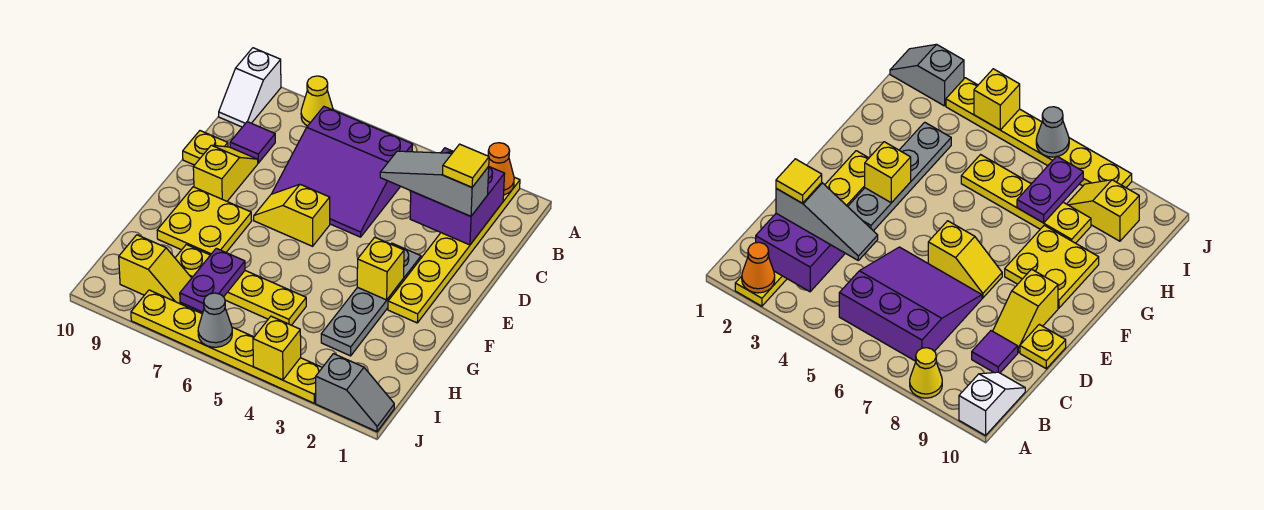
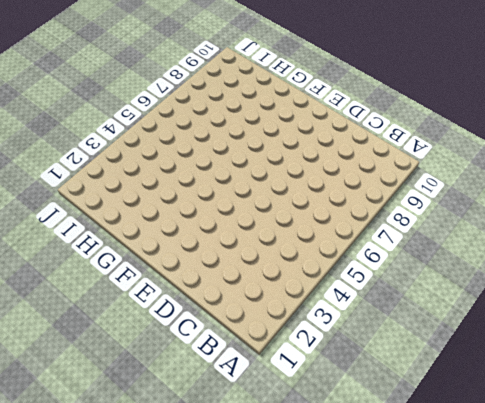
none -> yellow 1x6 plate [388,177,520,323]
none -> yellow 1x1 cone [301,76,333,126]
none -> white 1x2 slope [219,48,281,127]

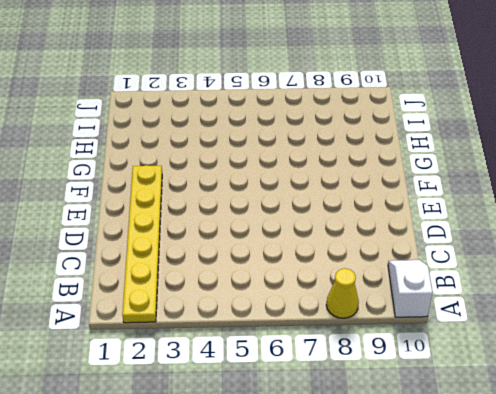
none -> purple 3x3 slope [272,107,413,237]
none -> purple 1x1 tile [230,122,275,163]
none -> yellow 1x2 slope [193,145,258,201]

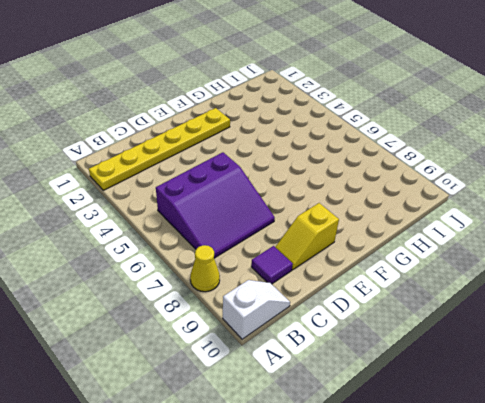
purple 3x3 slope [156,152,275,258] -> purple 3x3 slope turned to [272,107,413,237]
none -> yellow 1x1 plate [183,131,228,165]
none -> grey 1x4 plate [321,243,421,356]
none -> yellow 1x2 slope [254,184,330,246]

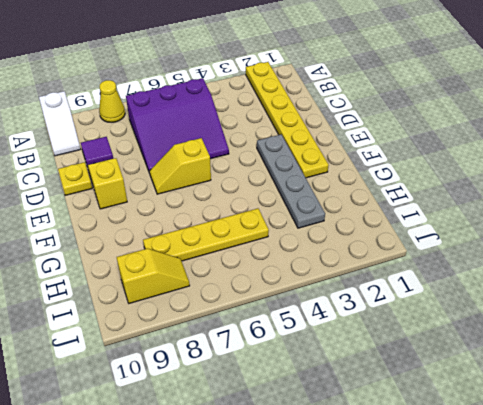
none -> yellow 2x2 plate [157,187,252,255]
none -> grey 1x2 slope [316,354,394,432]
none -> yellow 1x6 plate [131,290,322,403]

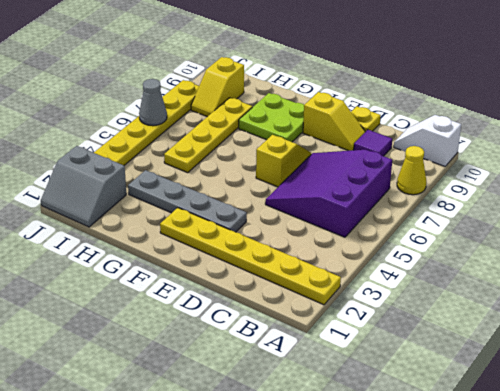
lime 2x2 plate [239,93,304,142] -> yellow 2x2 plate [157,187,252,255]
grey 2x2 slope [41,146,126,227] -> grey 1x2 slope [316,354,394,432]
none -> orange 1x1 cone [488,143,514,195]
none -> purple 2x2 brick [410,148,505,245]
none -> yellow 1x1 brick [357,237,404,300]

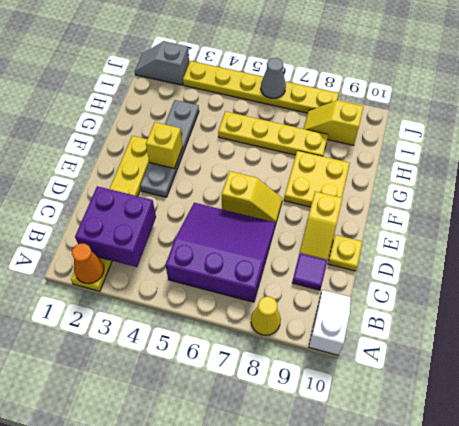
none -> purple 1x2 plate [180,248,245,312]
none -> yellow 1x1 brick [253,316,301,380]
none -> grey 1x3 slope [380,151,489,216]

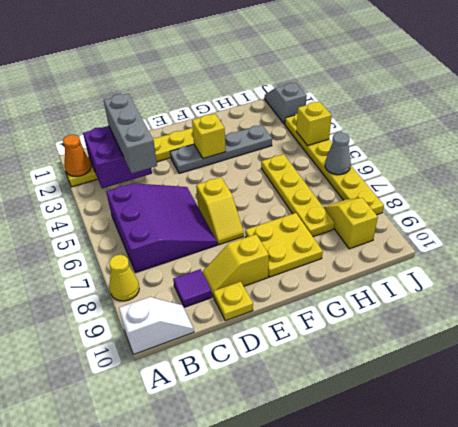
grey 1x3 brick [104,94,157,173] -> grey 1x3 slope [380,151,489,216]
none -> purple 1x2 plate [180,248,245,312]
none -> yellow 1x1 tile [443,144,489,187]

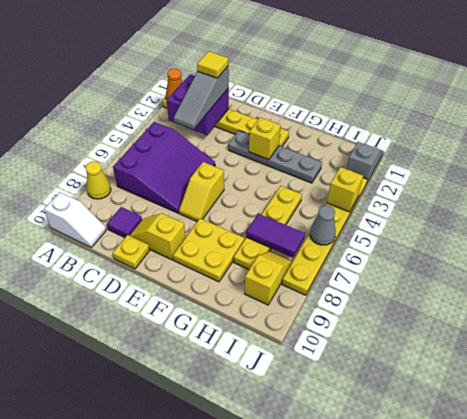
purple 1x2 tile [246,214,305,257] -> purple 1x2 plate [180,248,245,312]

